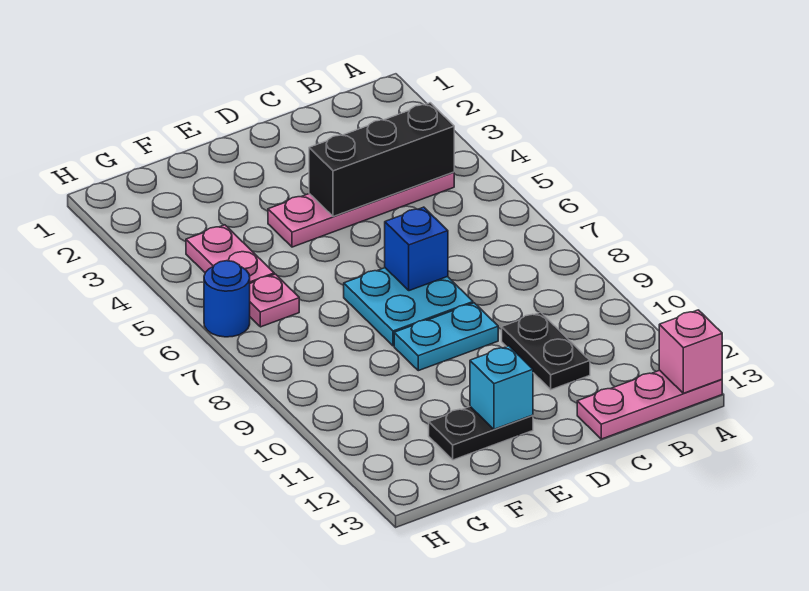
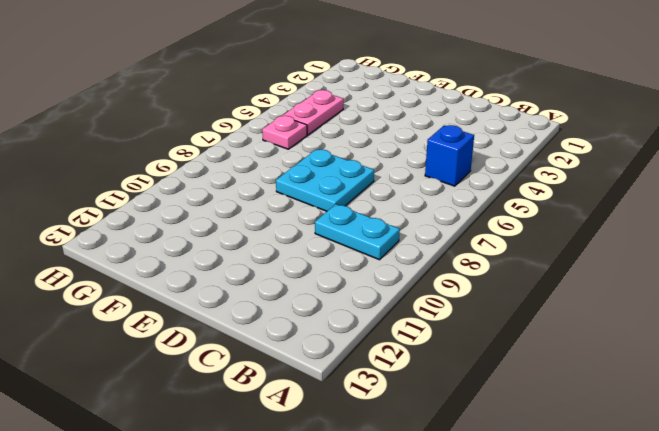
blue 1x1 brick [425,125,474,186] -> blue 1x1 brick moved to [385,207,448,291]
cyan 1x2 plate [315,204,400,260] -> cyan 1x2 plate moved to [394,303,498,371]
none -> pink 1x3 plate [577,370,722,439]
none -> pink 1x4 plate [268,172,454,247]
none -> black 1x2 plate [502,312,590,390]

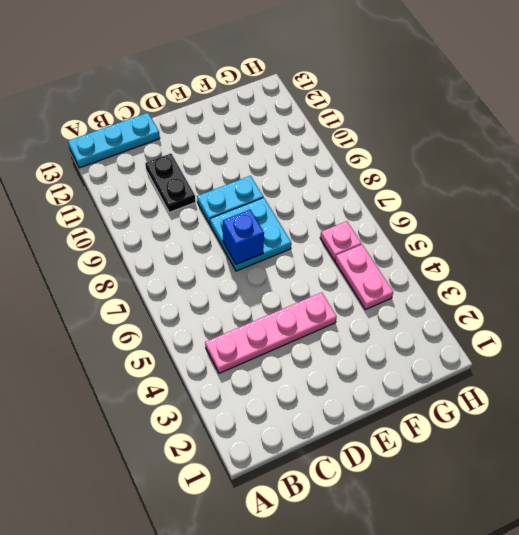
cyan 1x3 plate [68,113,160,168] -> pink 1x3 plate [577,370,722,439]
none -> black 1x2 plate [429,407,533,460]
none -> blue 1x1 round brick [204,261,250,337]
none -> pink 1x1 brick [659,310,722,393]

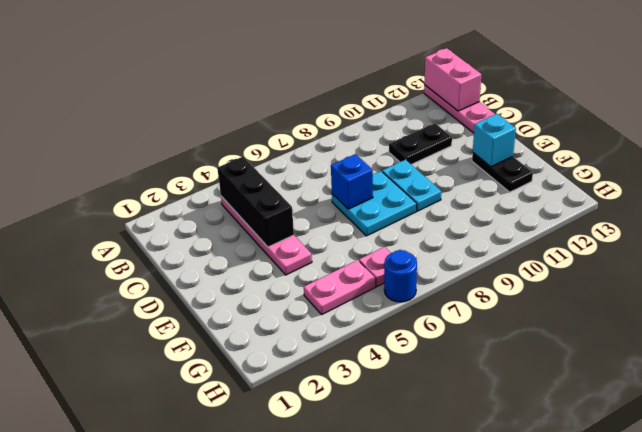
pink 1x2 brick [424,48,481,111] -> pink 1x1 brick [659,310,722,393]

